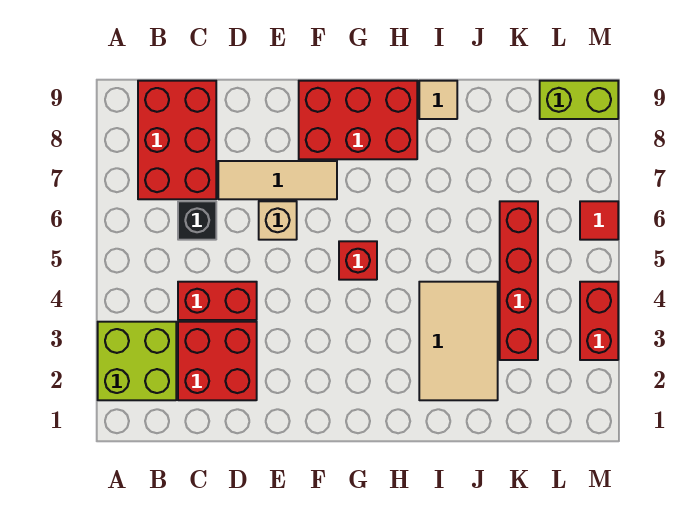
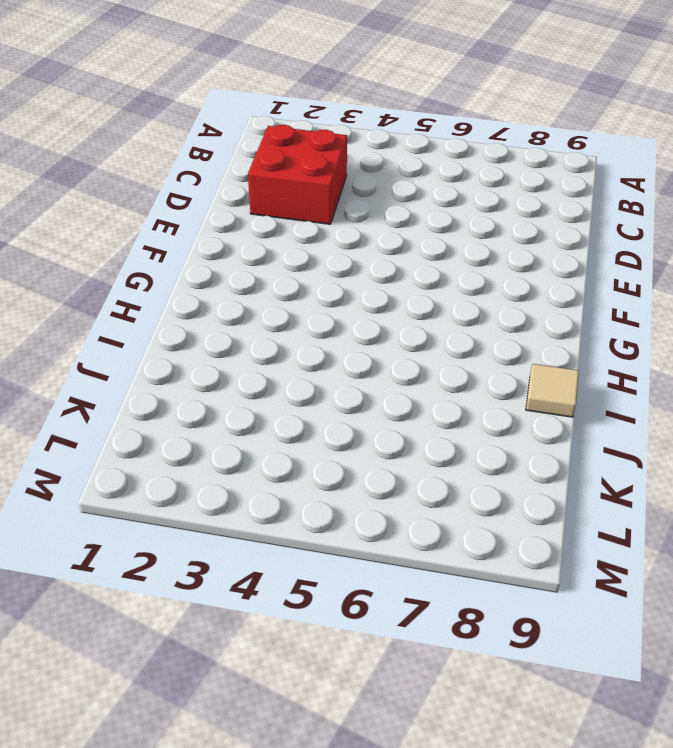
none -> lime 2x2 brick [98,322,176,400]
none -> red 2x3 brick [138,81,216,199]
none -> red 1x2 brick [178,282,257,320]

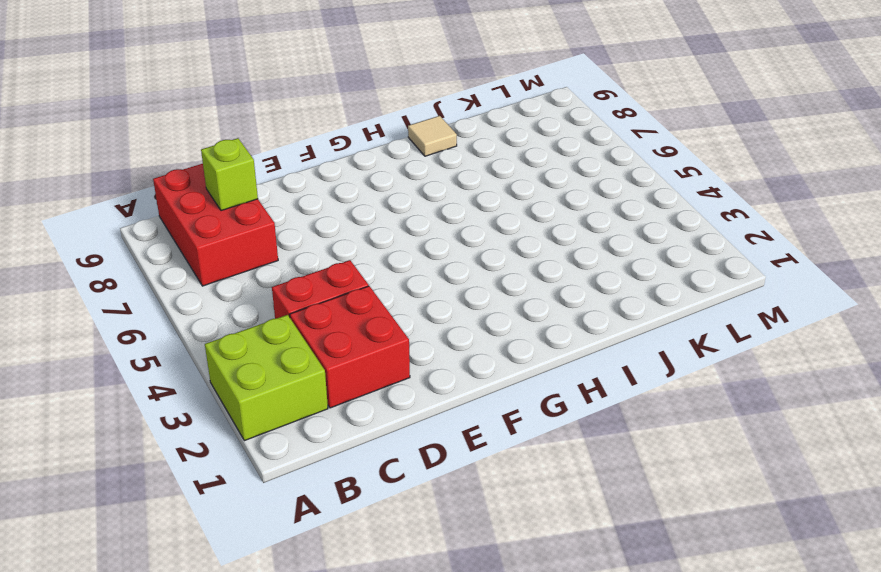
lime 1x1 brick [201,138,258,211] -> none
none -> black 1x1 brick [178,201,216,240]
none -> tan 1x3 tile [218,161,337,199]
none -> tan 1x1 brick [259,201,297,240]

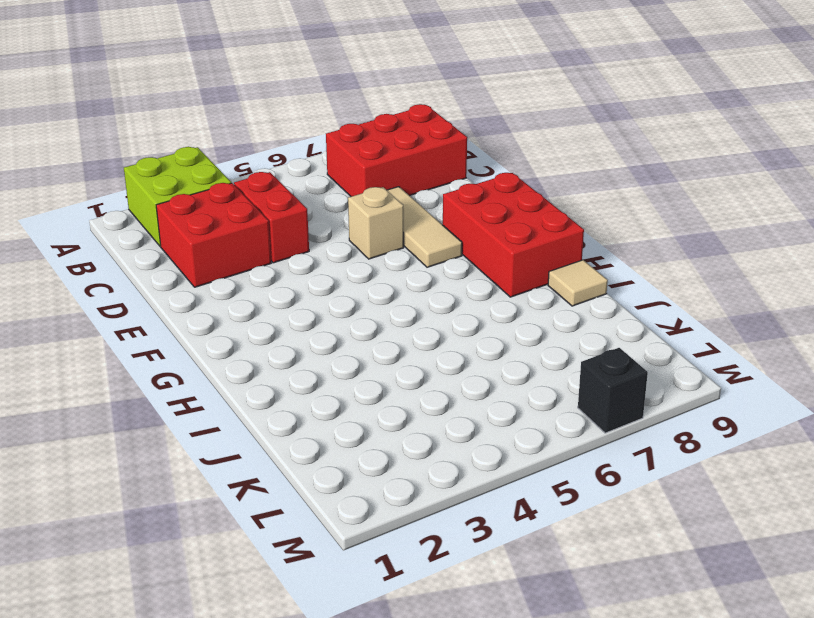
black 1x1 brick [578,348,648,433] -> black 1x1 brick moved to [178,201,216,240]
none -> red 1x1 brick [339,241,377,280]
none -> tan 2x3 tile [419,282,498,400]
none -> red 1x4 brick [500,201,538,360]

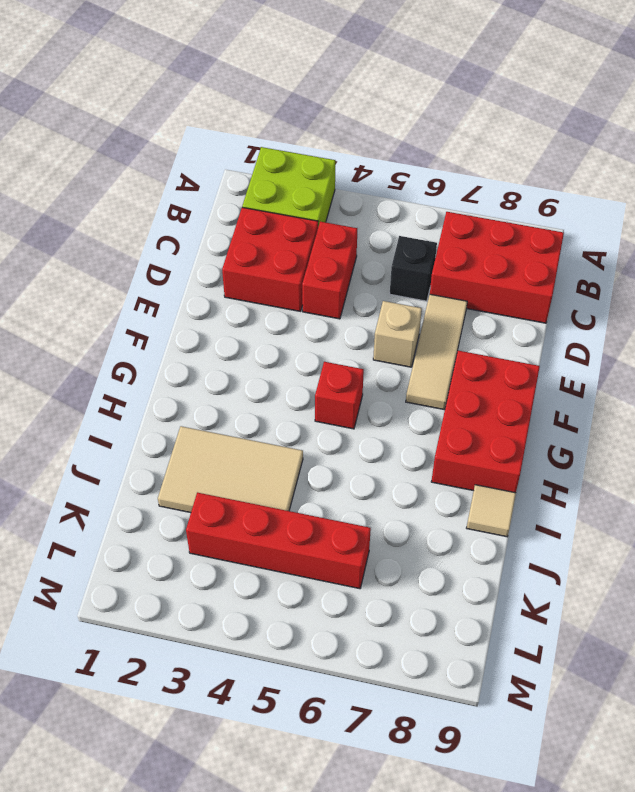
none -> lime 1x2 brick [540,81,618,119]
none -> red 1x2 brick [580,282,618,360]
none -> red 1x1 tile [580,201,618,240]

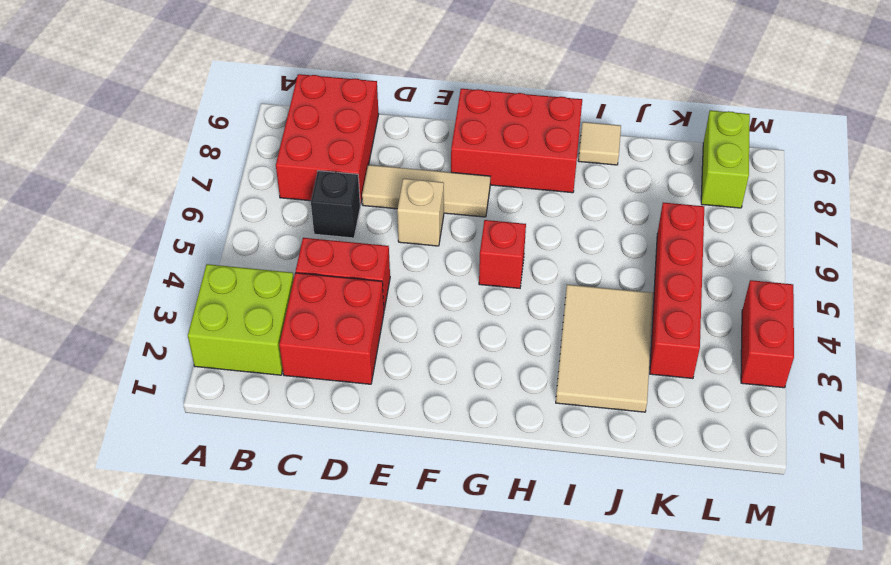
lime 1x2 brick [701,110,750,208] -> lime 1x2 brick turned to [540,81,618,119]
none -> red 1x1 tile [580,201,618,240]

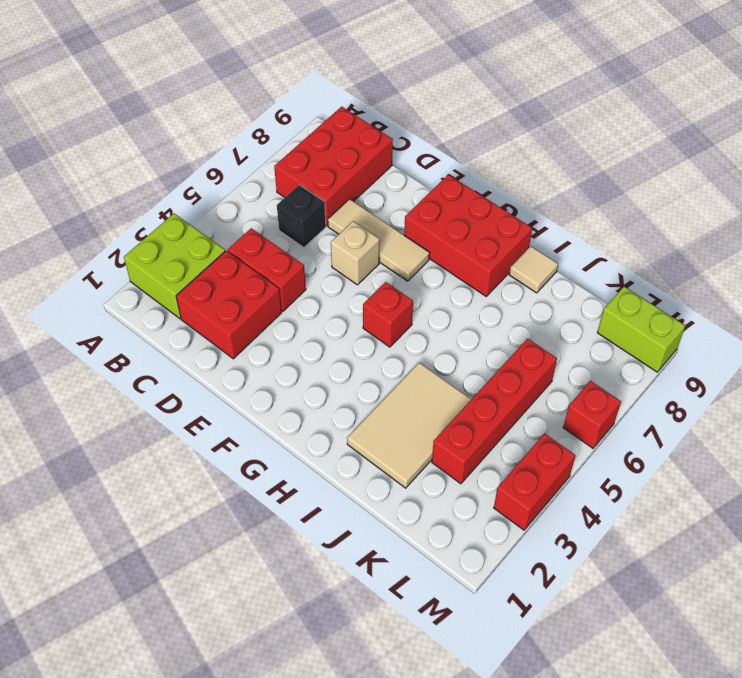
red 1x1 brick [563,381,621,448] -> red 1x1 tile [580,201,618,240]

